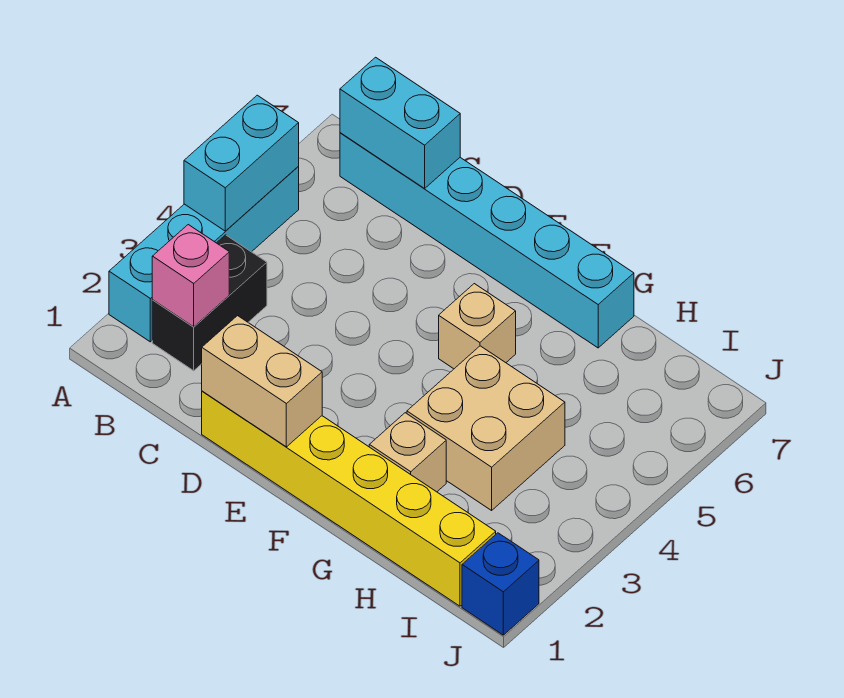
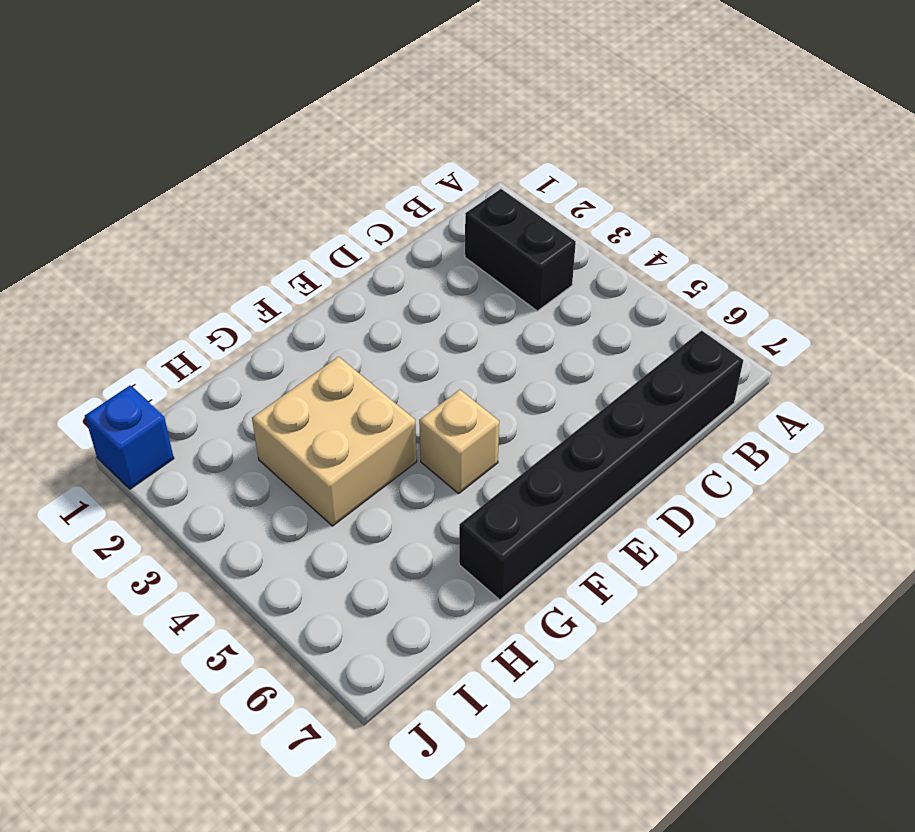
black 1x6 brick [459,331,743,600] -> cyan 1x6 brick [340,133,634,348]
none -> cyan 1x4 brick [109,167,299,342]
none -> yellow 1x6 brick [202,391,496,606]
none -> tan 1x1 brick [369,413,446,492]

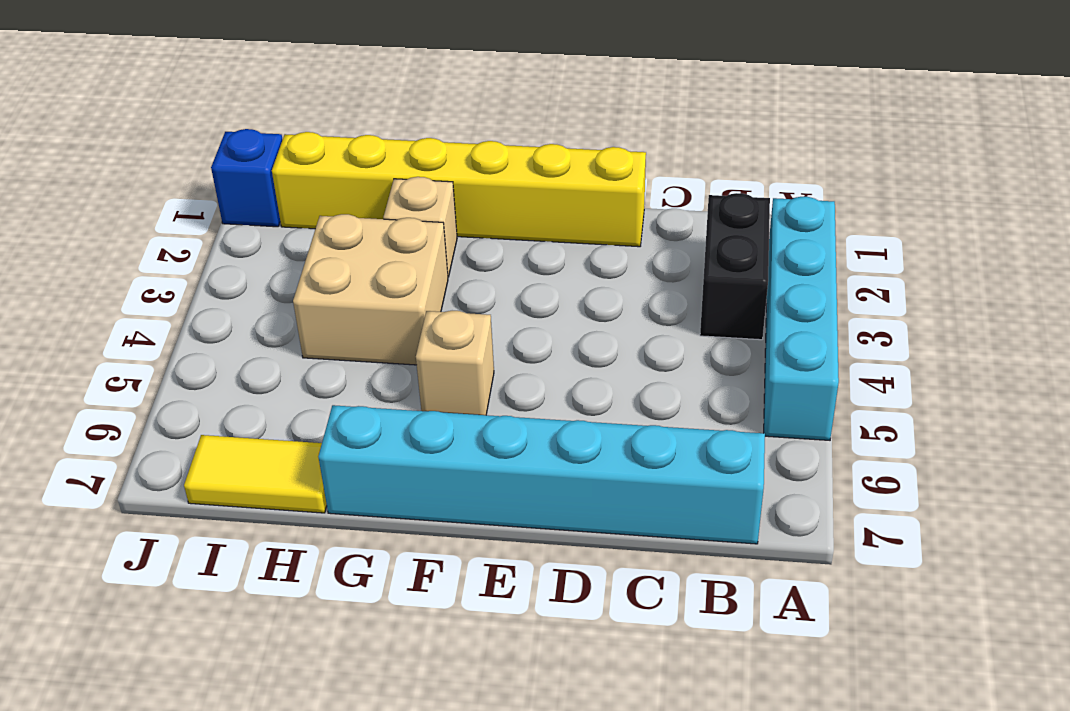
yellow 1x2 tile [184,435,327,513] -> none
none -> cyan 1x2 brick [184,95,299,231]
none -> pink 1x1 brick [152,225,229,327]
none -> cyan 1x2 brick [340,57,460,188]

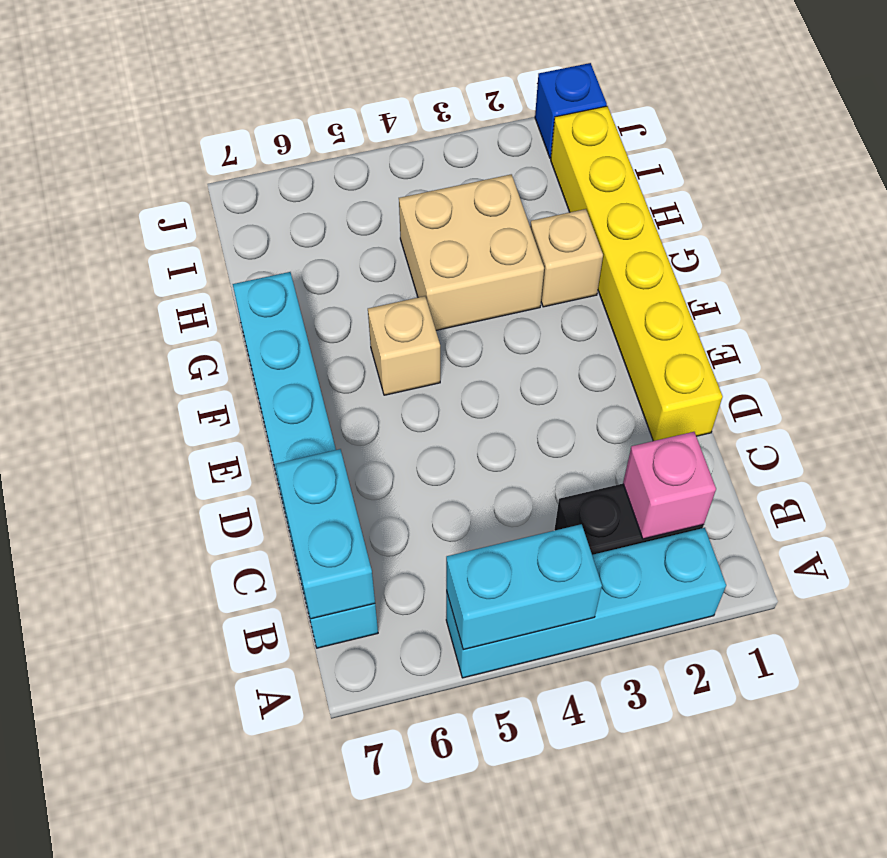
none -> tan 1x2 brick [202,316,322,447]

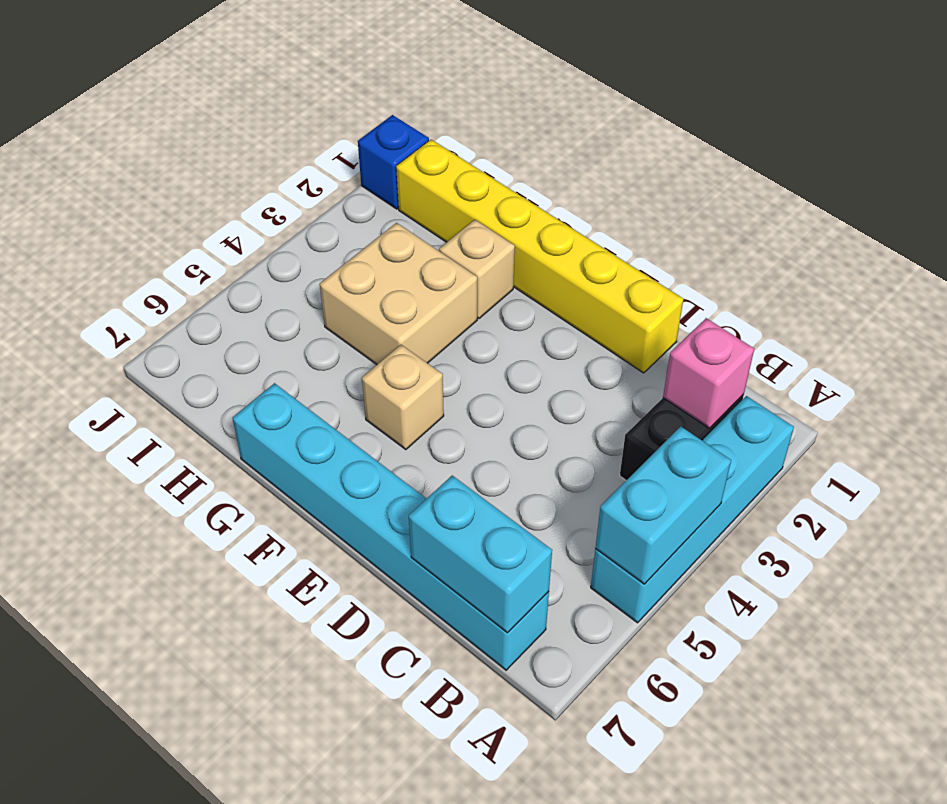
none -> tan 1x2 brick [202,316,322,447]

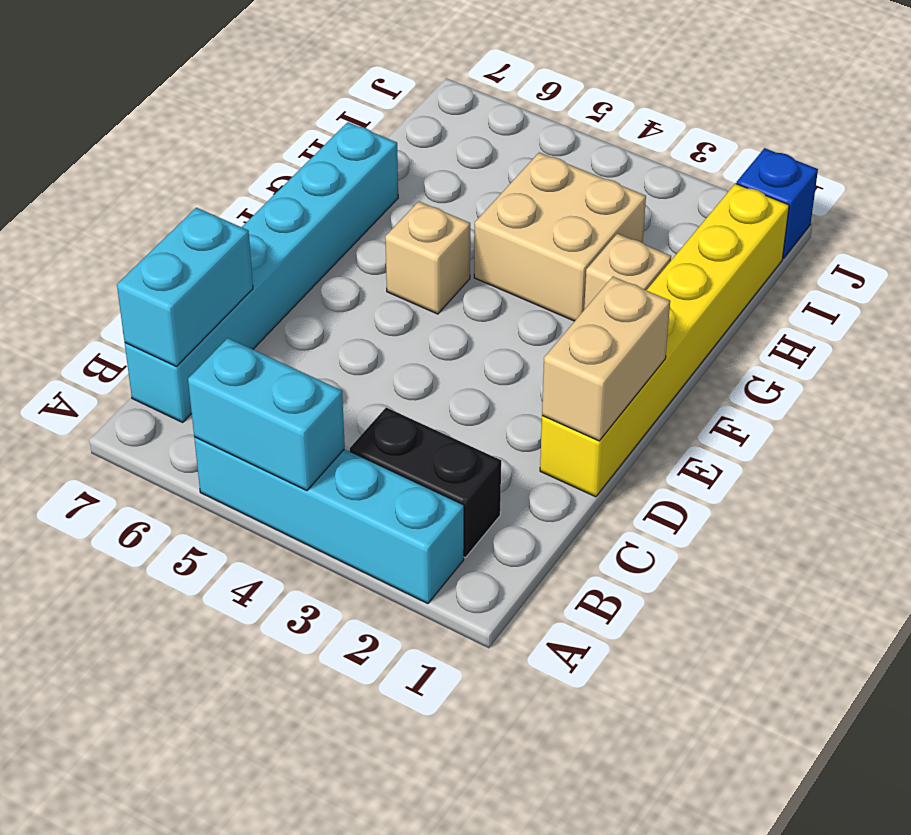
none -> pink 1x1 brick [152,225,229,327]

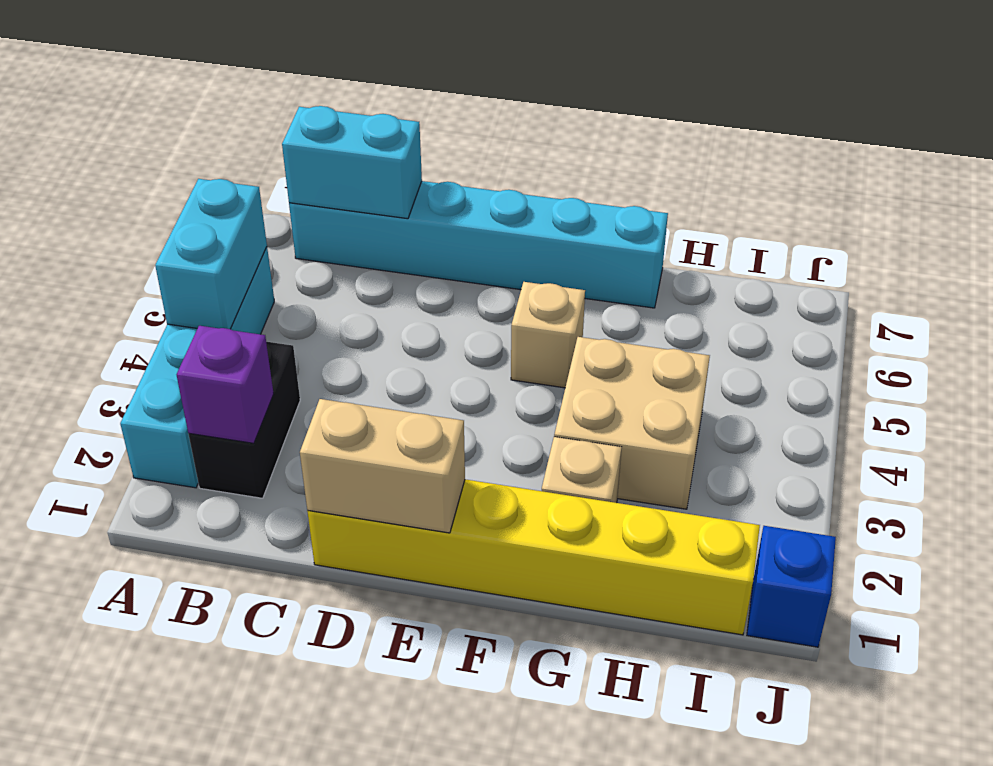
purple 1x1 brick [177,326,274,443] -> pink 1x1 brick [152,225,229,327]

